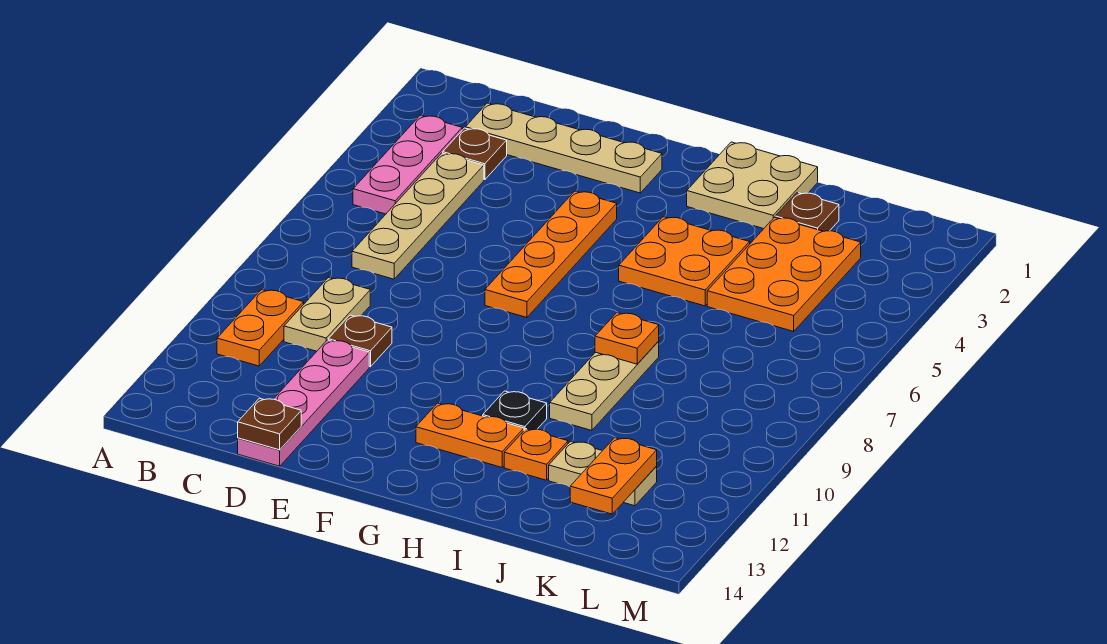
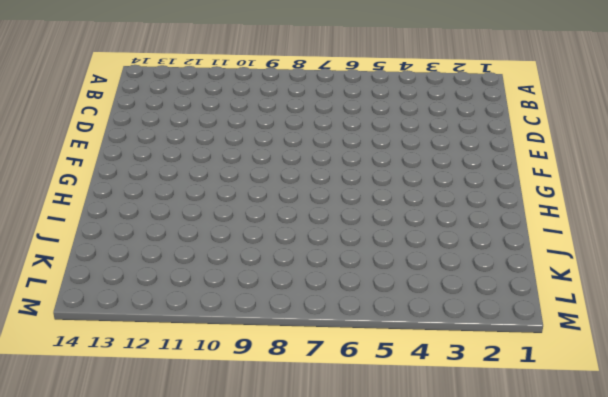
none -> pink 1x3 plate [353,115,462,214]
none -> orange 1x2 plate [217,290,304,366]
none -> tan 1x4 plate [465,103,662,193]

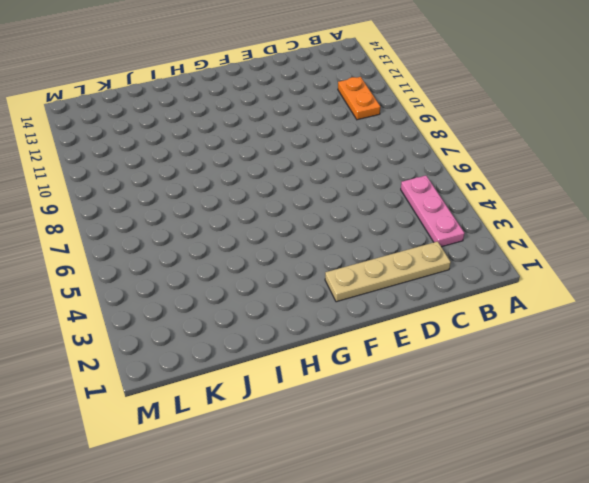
none -> brown 1x1 plate [443,128,507,180]
none -> tan 1x4 plate [352,153,484,279]
none -> tan 1x2 plate [284,278,370,351]

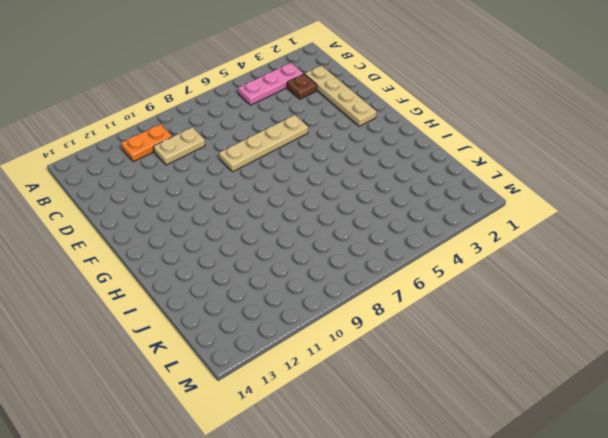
tan 1x4 plate [219,115,308,172] -> tan 1x4 plate moved to [352,153,484,279]
none -> brown 1x1 plate [328,315,392,367]
none -> pink 1x4 plate [238,340,369,466]
none -> orange 1x4 plate [485,191,617,317]

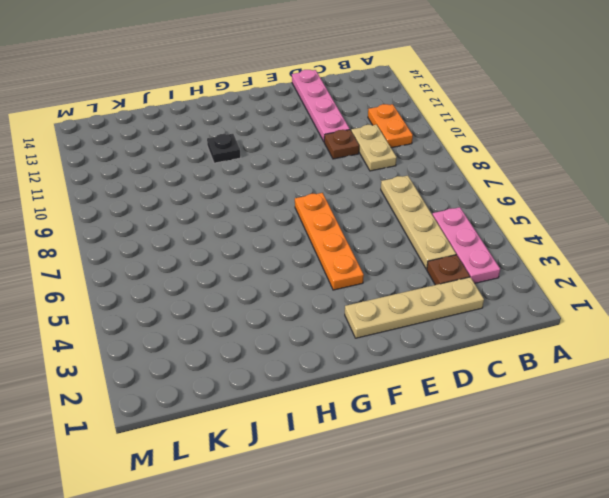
none -> orange 1x2 plate [416,403,524,467]
none -> tan 2x2 plate [687,142,818,229]
none -> orange 2x2 plate [619,217,750,306]

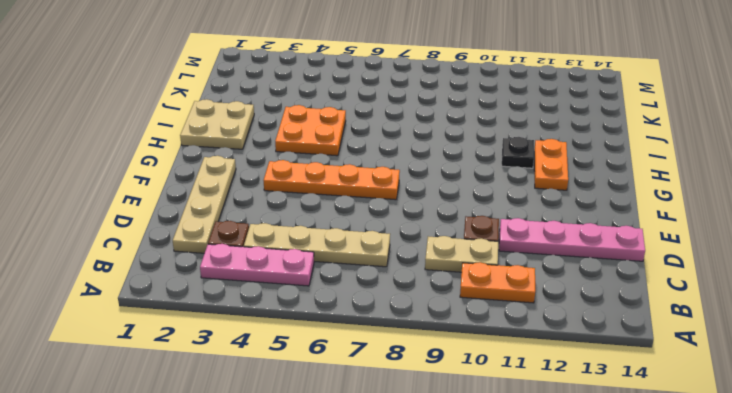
none -> tan 1x3 plate [550,342,659,430]
none -> orange 1x1 plate [504,429,568,480]
none -> brown 1x1 plate [775,193,839,231]

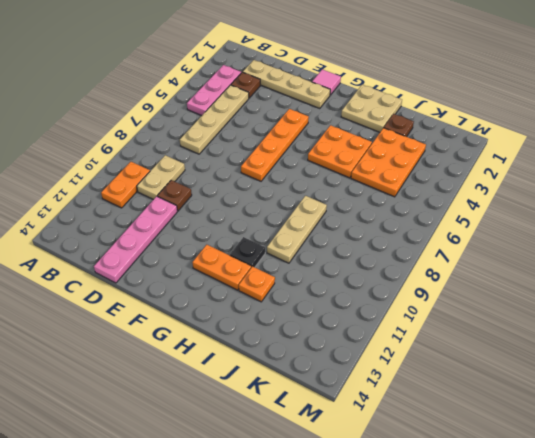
pink 1x1 tile [312,69,341,95] -> none
none -> tan 1x2 plate [549,441,657,506]
none -> brown 1x1 plate [238,398,301,450]
none -> orange 1x1 plate [595,313,659,364]

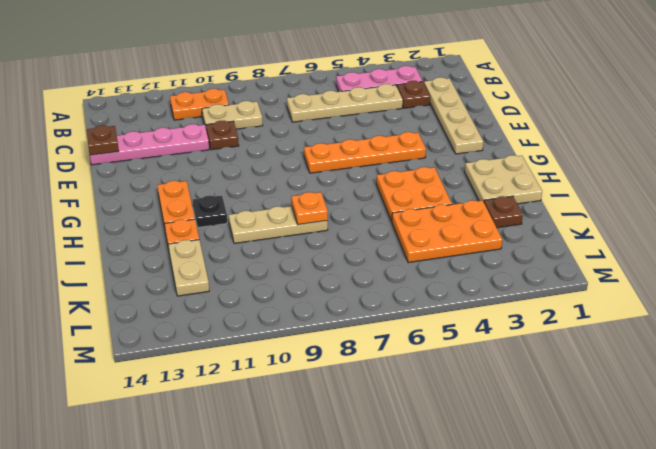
none -> orange 1x2 plate [570,438,657,514]

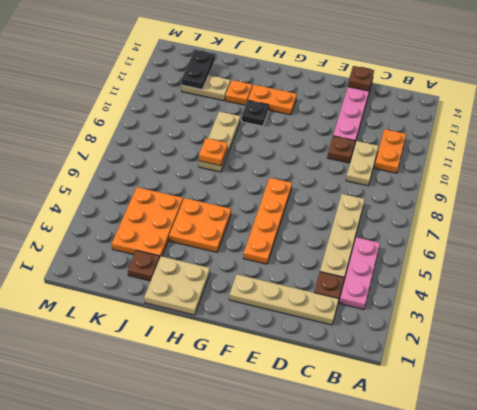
black 1x2 plate [181,50,215,90] -> orange 1x2 plate [570,438,657,514]

